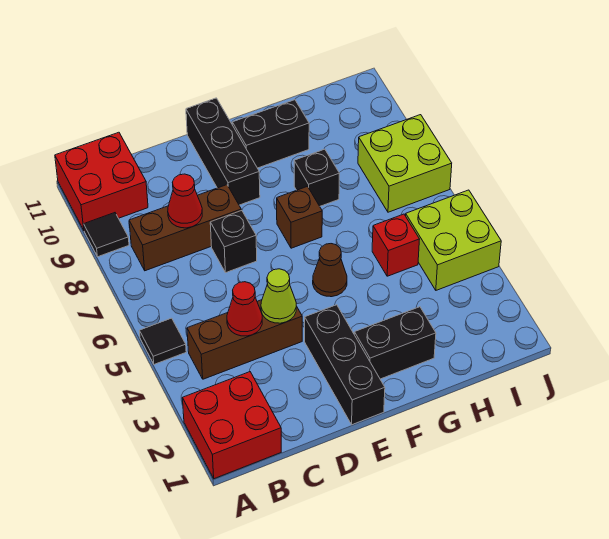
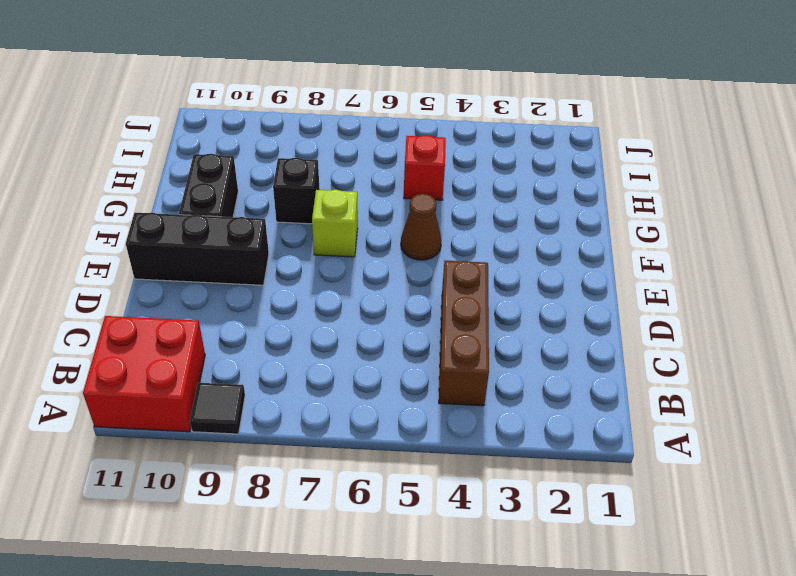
lime 1x1 brick [312,190,358,257] -> brown 1x1 brick [277,187,322,248]
none -> red 2x2 brick [182,372,281,479]
none -> black 1x1 tile [140,318,186,364]
none -> brown 1x3 brick [129,185,241,271]

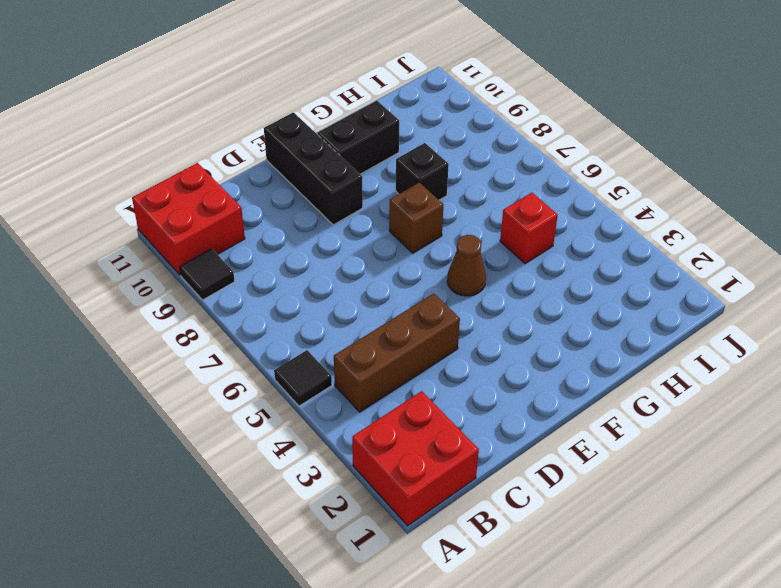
none -> brown 1x3 brick [129,185,241,271]
none -> black 1x1 brick [210,210,257,273]
none -> black 1x3 brick [305,305,385,425]

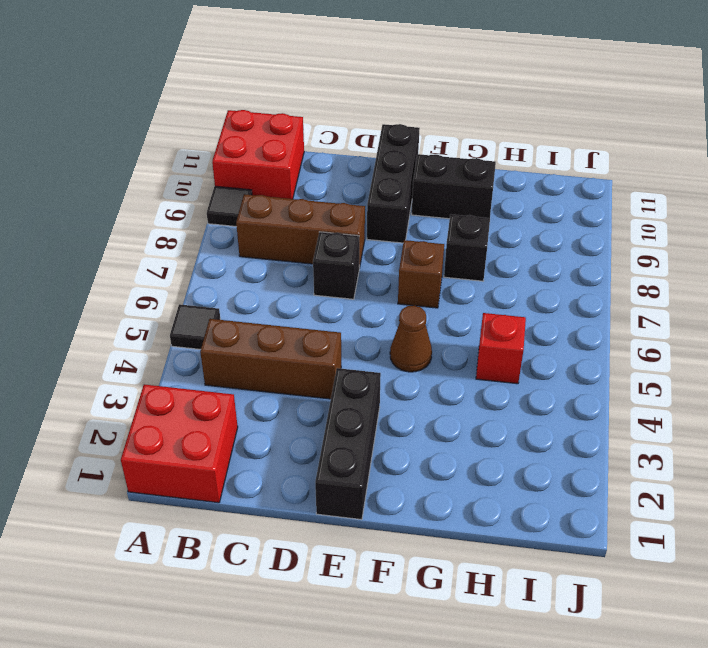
none -> black 1x2 brick [354,307,436,379]
none -> lime 2x2 brick [406,190,501,290]
none -> lime 2x2 brick [358,115,452,212]

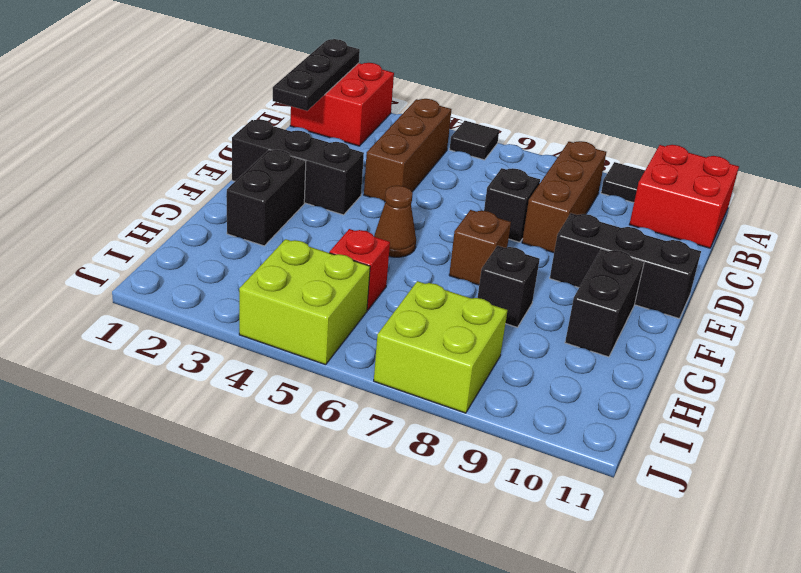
black 1x3 plate [273,39,360,111] -> none
none -> red 1x1 cone [227,282,262,336]
none -> red 1x1 cone [168,174,202,228]
none -> lime 1x1 cone [261,269,296,323]

